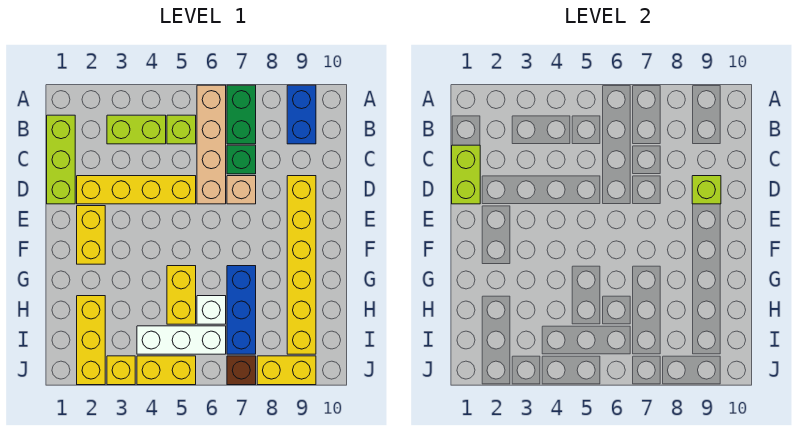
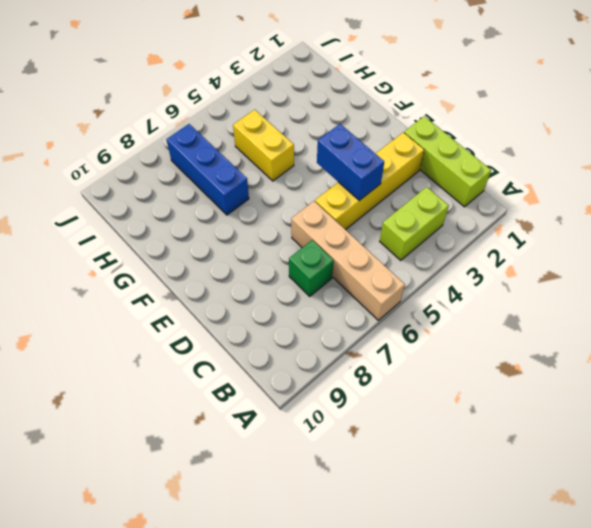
blue 1x2 brick [317,124,384,201] -> blue 1x2 brick moved to [287,85,316,144]
none -> green 1x2 brick [227,85,256,144]
none -> lime 1x1 brick [167,115,196,144]
none -> tan 1x1 brick [227,176,256,204]

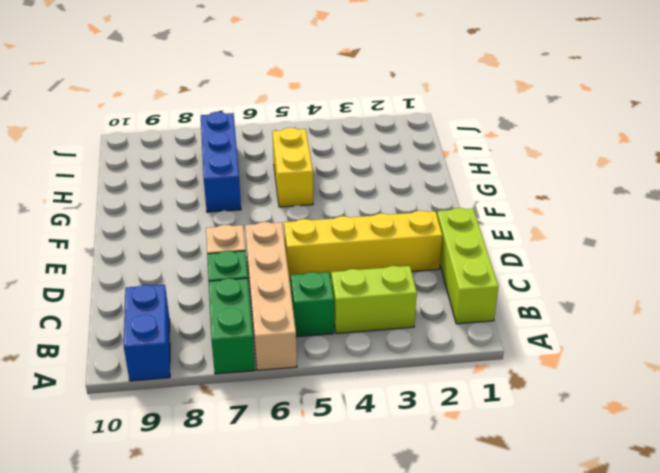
green 1x1 brick [291,272,334,337] -> lime 1x1 brick [167,115,196,144]
none -> yellow 1x6 brick [287,176,316,354]
none -> yellow 1x2 brick [77,206,105,264]
none -> yellow 1x3 brick [77,296,105,385]

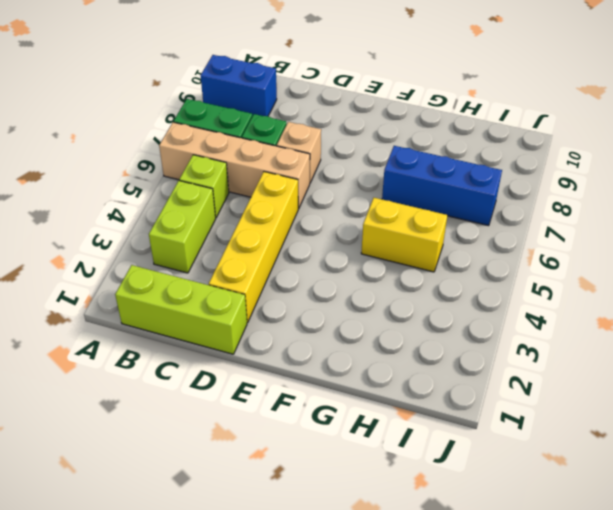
none -> yellow 1x6 brick [287,176,316,354]
none -> yellow 1x2 brick [77,206,105,264]
none -> yellow 1x3 brick [77,296,105,385]

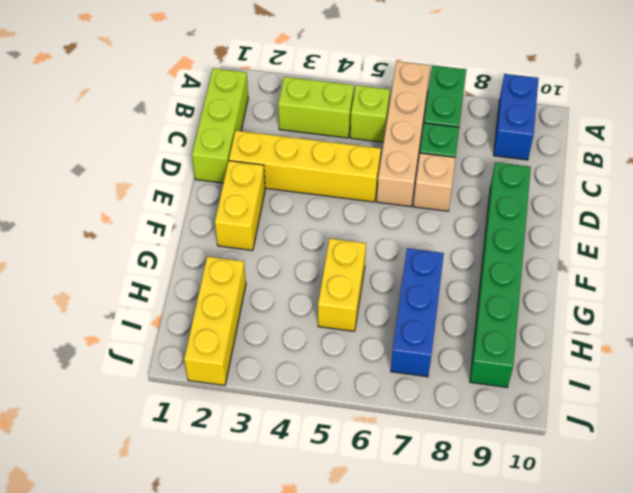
green 1x6 brick [470,162,531,388] -> yellow 1x6 brick [287,176,316,354]
none -> white 1x1 brick [197,296,226,324]
none -> white 1x3 brick [137,326,226,354]
none -> yellow 1x1 brick [107,356,135,385]

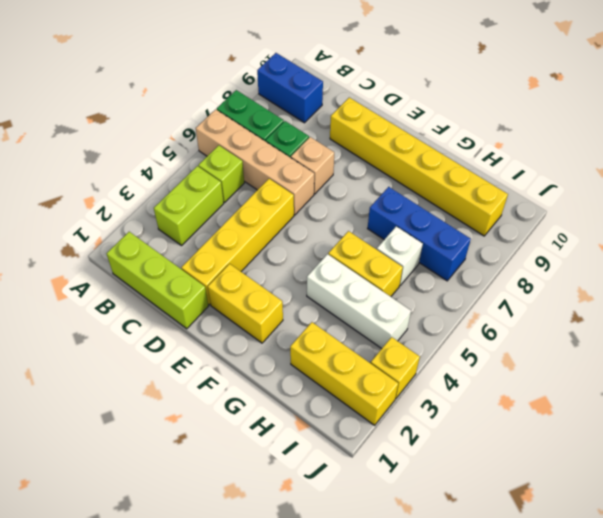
white 1x3 brick [307,254,411,349] -> white 1x3 brick turned to [137,326,226,354]
none -> yellow 1x2 brick [137,356,196,385]
none -> brown 1x1 brick [227,356,256,385]
none -> yellow 1x2 brick [257,356,316,385]

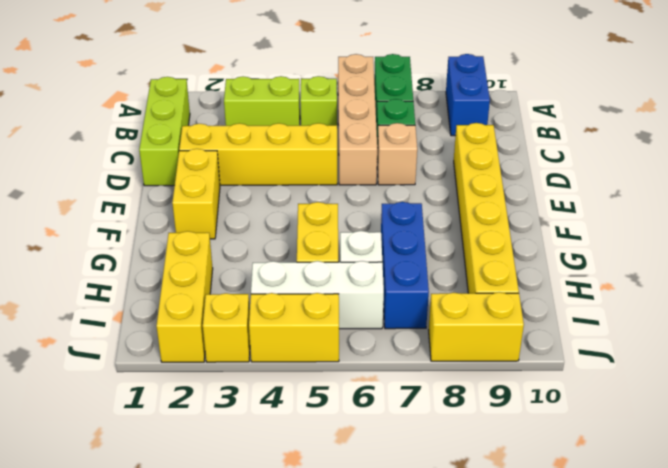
none -> brown 1x1 brick [227,356,256,385]
none -> lime 1x2 brick [452,145,480,204]
none -> lime 1x1 brick [692,176,721,204]

